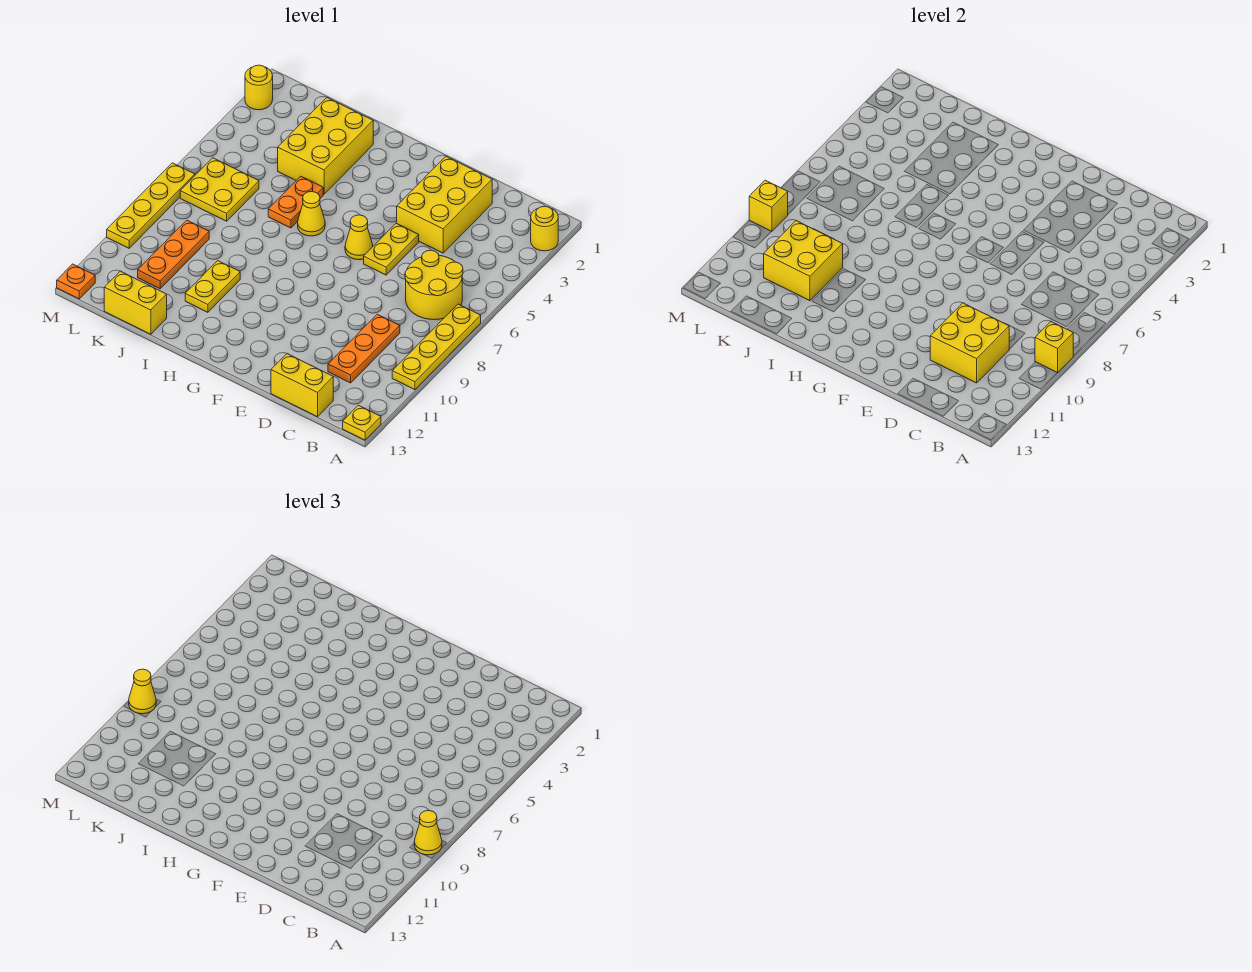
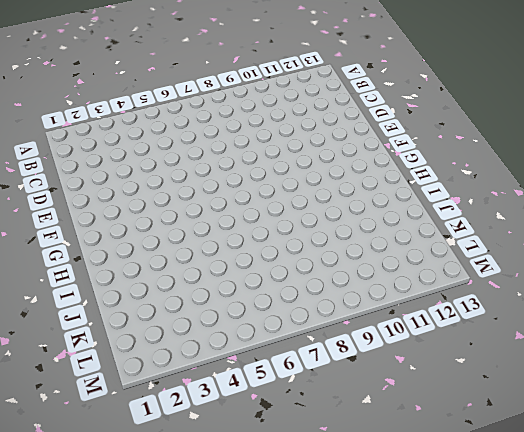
none -> yellow 1x1 round brick [531,206,558,251]
none -> yellow 1x4 plate [392,304,481,390]
none -> yellow 1x1 plate [343,405,381,440]

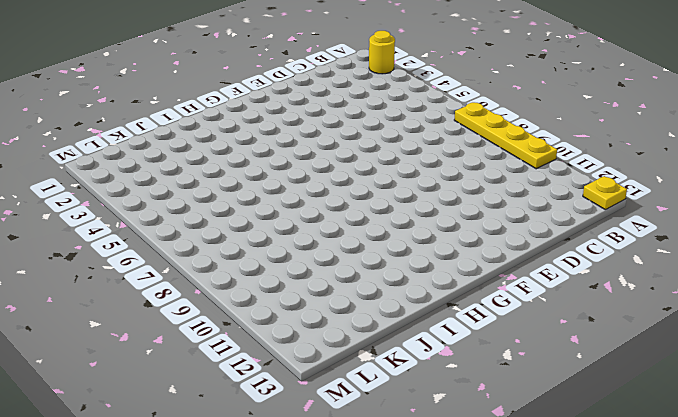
none -> yellow 2x2 round brick [405,250,463,320]
none -> orange 1x3 plate [328,314,400,383]
none -> yellow 1x2 brick [271,354,333,417]

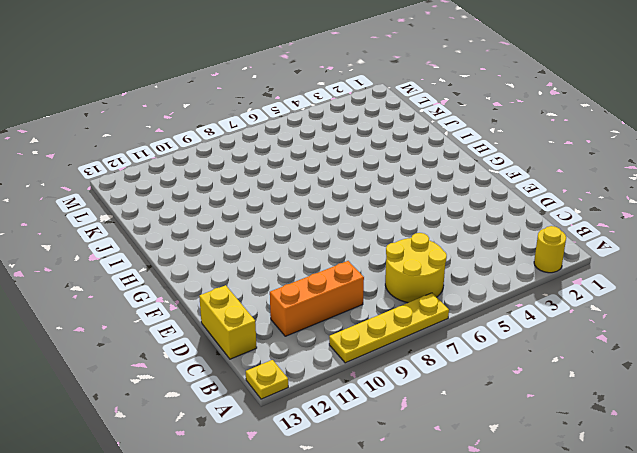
orange 1x3 brick [270,261,364,336] -> orange 1x3 plate [328,314,400,383]
none -> yellow 2x3 brick [397,156,492,253]
none -> yellow 1x2 plate [364,223,419,275]
none -> yellow 1x1 cone [345,215,373,260]

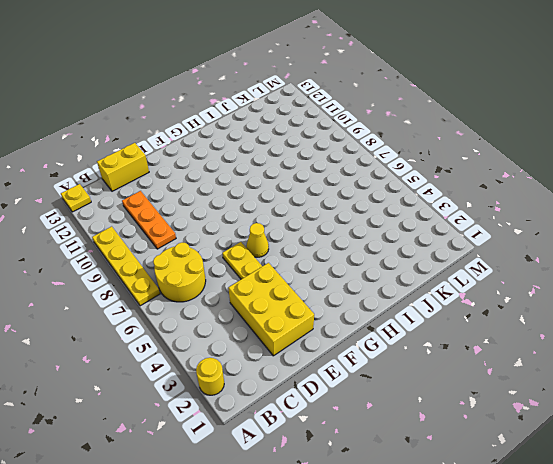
none -> yellow 1x1 cone [298,192,325,236]
none -> yellow 2x3 brick [278,98,373,194]
none -> orange 1x2 plate [268,176,323,228]

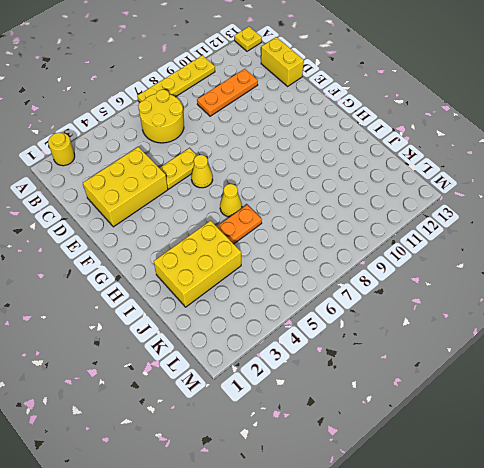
none -> yellow 1x2 plate [185,261,240,312]
none -> yellow 1x2 brick [104,271,167,334]
none -> yellow 2x2 plate [180,158,259,221]

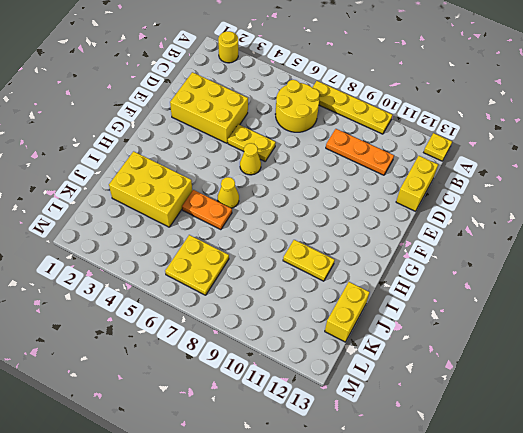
none -> orange 1x3 plate [138,220,209,289]
none -> yellow 1x1 round brick [245,65,273,110]
none -> yellow 1x4 plate [107,163,195,248]

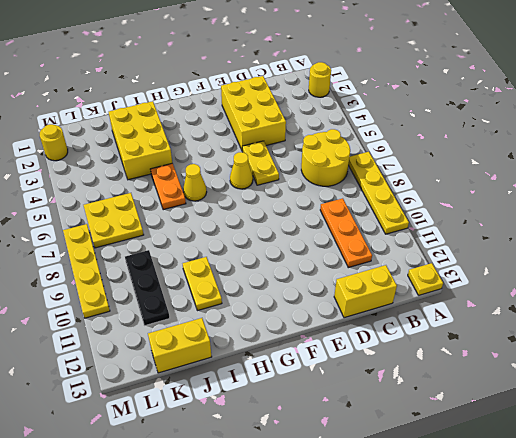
black 1x3 plate [125,250,170,326] -> orange 1x3 plate [138,220,209,289]
none -> orange 1x1 plate [57,264,95,299]
none -> yellow 1x1 brick [1035,322,1073,373]
none -> yellow 2x2 brick [930,303,1009,383]

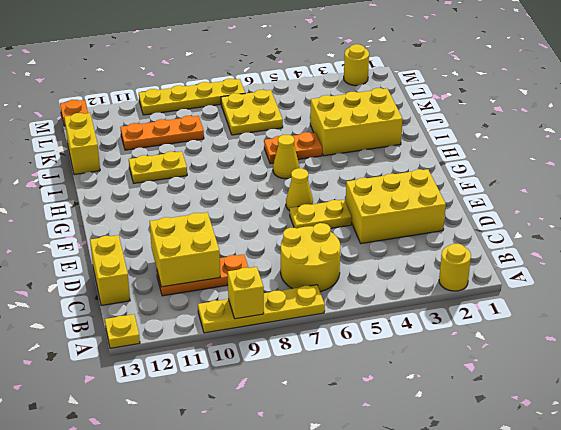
none -> yellow 2x2 brick [764,221,843,301]
none -> yellow 1x1 brick [749,180,788,232]
none -> yellow 1x1 cone [414,811,442,855]

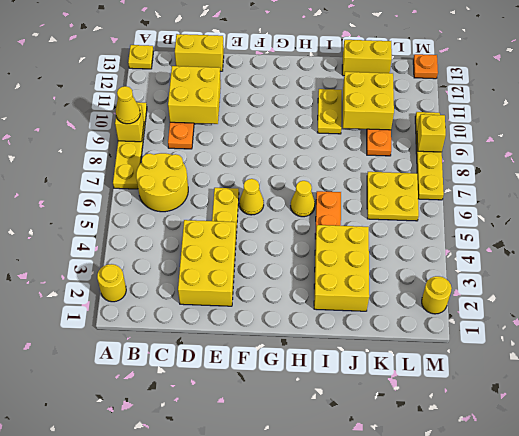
none -> yellow 1x1 cone [129,669,156,714]

